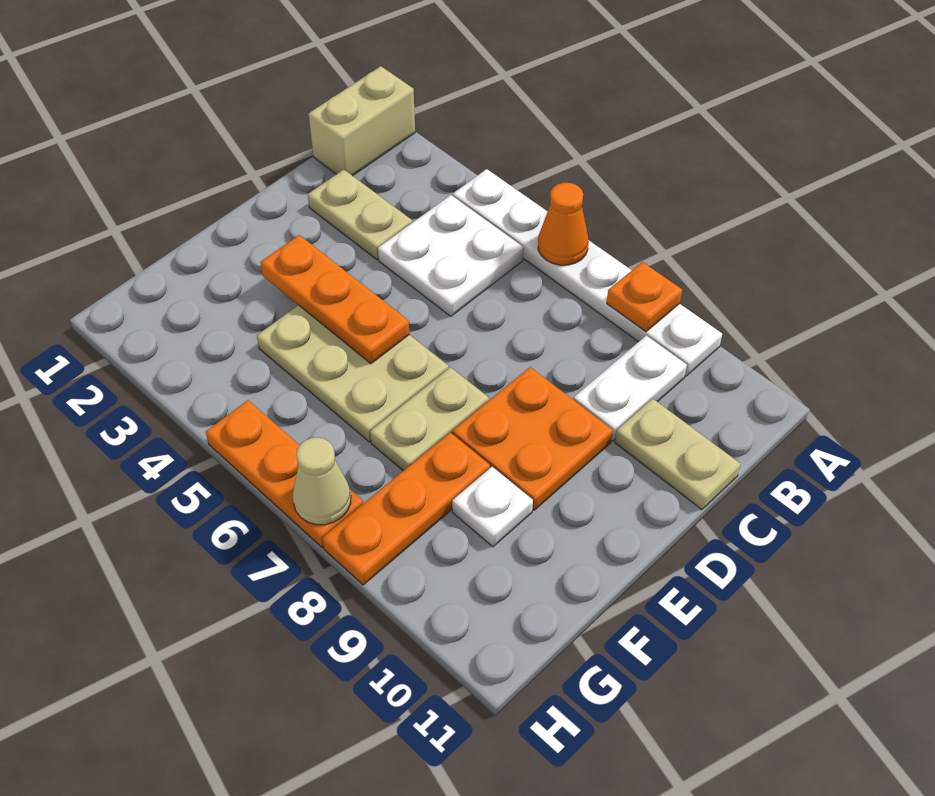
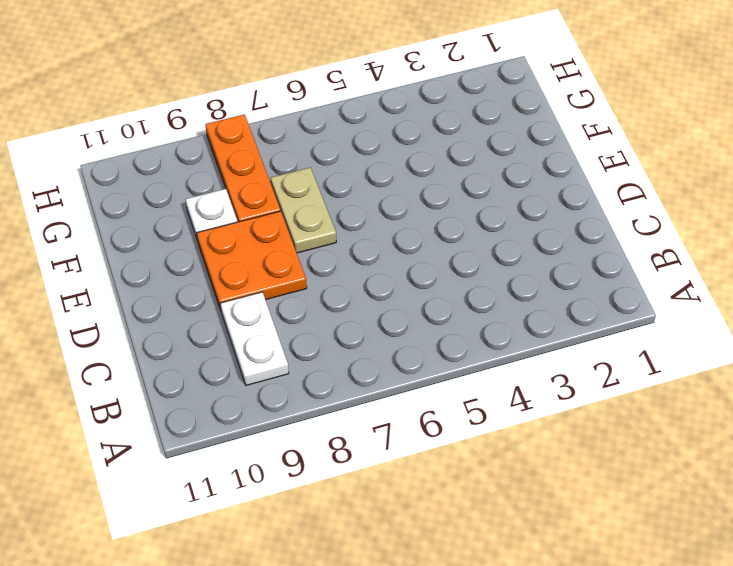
none -> tan 1x2 brick [309,66,415,176]
none -> white 1x6 plate [453,169,722,376]
none -> white 2x2 plate [378,195,524,316]

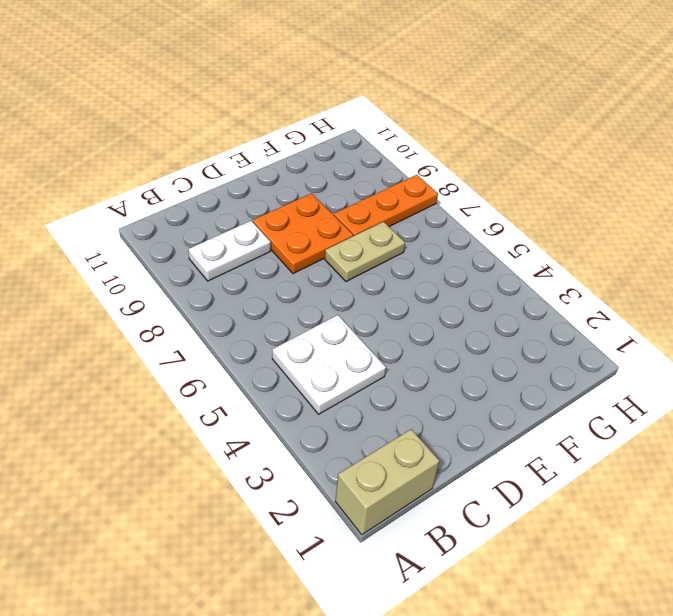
none -> white 1x6 plate [453,169,722,376]
none -> tan 1x2 plate [308,170,412,260]
none -> tan 1x2 plate [615,398,741,509]

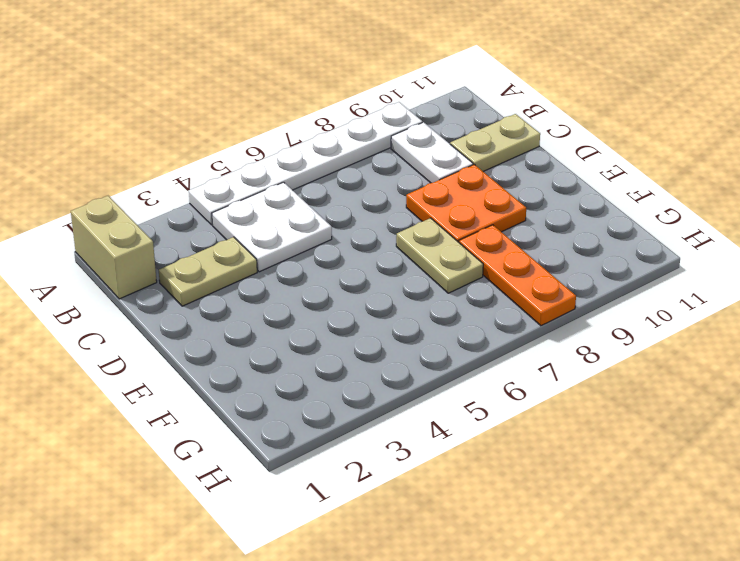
none -> tan 2x3 plate [257,305,449,442]
none -> white 1x1 plate [452,467,533,547]
none -> orange 1x3 plate [206,400,363,548]

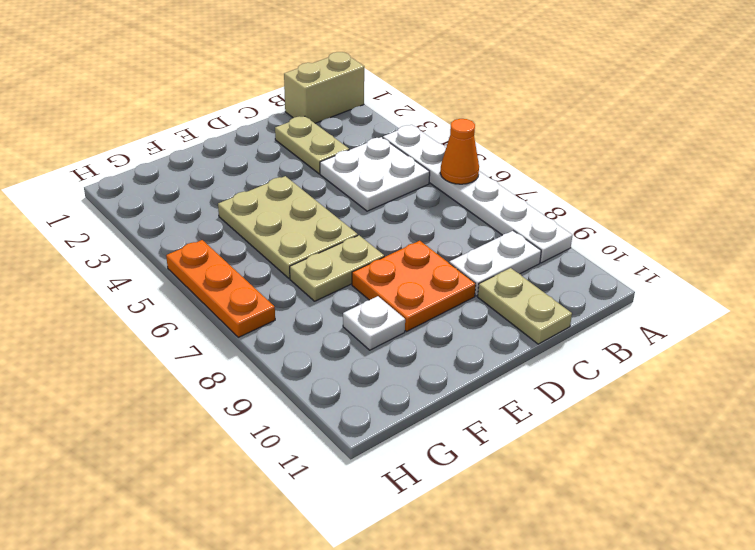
none -> orange 1x3 plate [322,432,490,585]
none -> orange 1x1 plate [607,262,682,332]
none -> orange 1x3 plate [260,235,409,364]

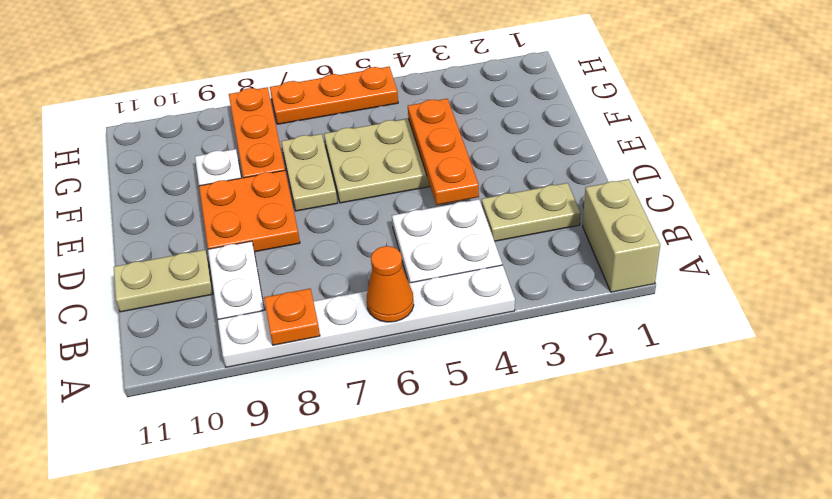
orange 1x3 plate [408,99,479,205] -> orange 1x3 plate turned to [260,235,409,364]
none -> tan 1x1 cone [293,437,351,525]

